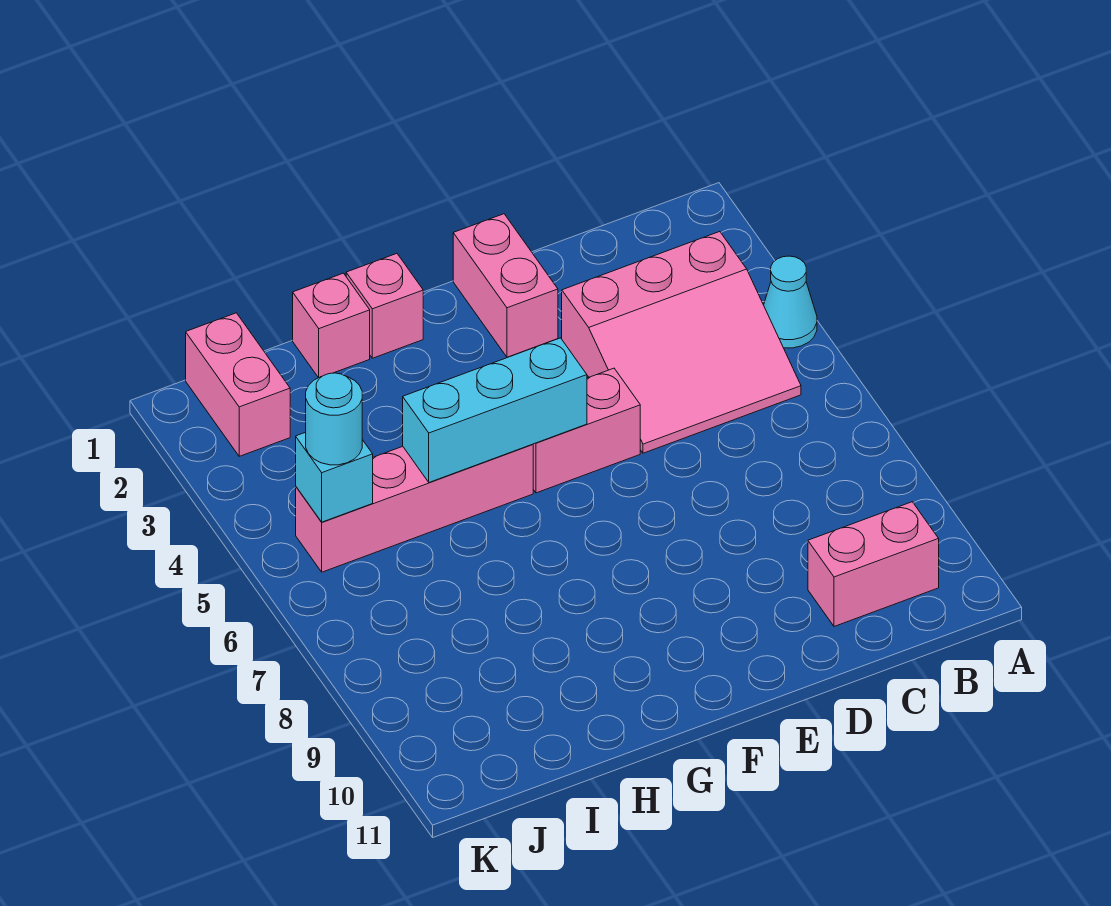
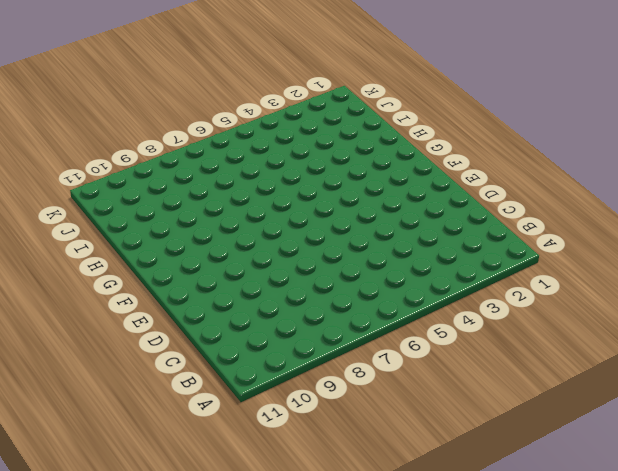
none -> cyan 1x1 cone [764,256,817,348]
none -> pink 3x3 slope [562,232,801,453]
none -> pink 1x2 brick [808,502,939,627]

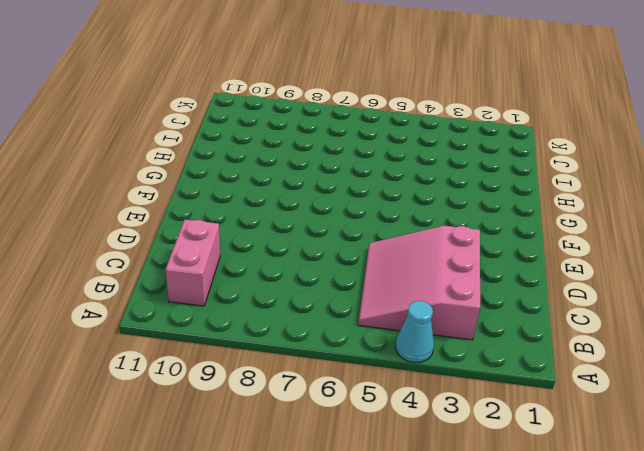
none -> pink 1x2 brick [453,214,558,357]
none -> pink 1x2 brick [533,368,640,493]
none -> pink 1x1 brick [346,254,423,358]

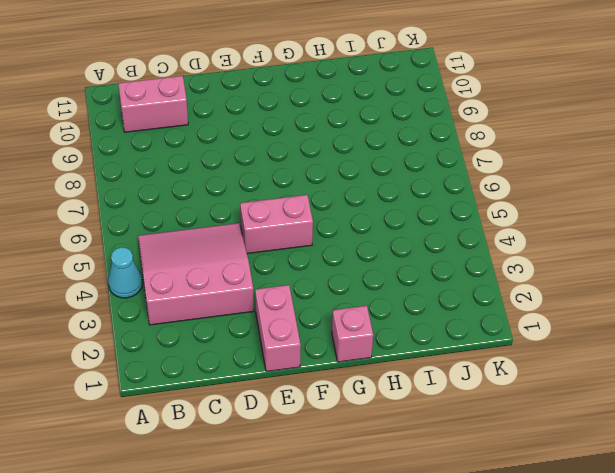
none -> pink 1x4 brick [296,444,533,572]
none -> pink 1x1 brick [293,273,370,378]
none -> pink 1x2 brick [186,313,290,456]

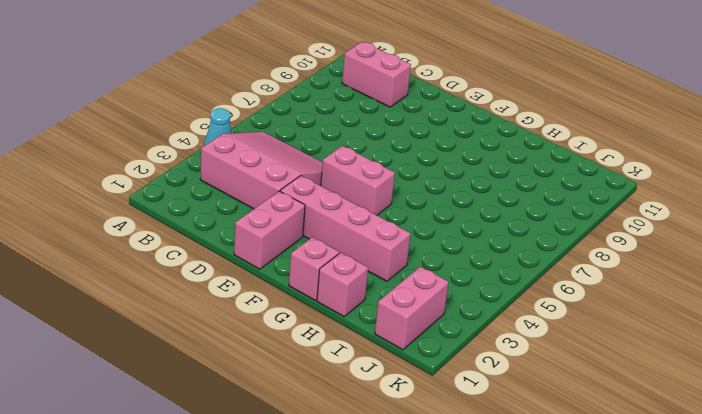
pink 1x4 brick [280,176,411,281] -> pink 1x4 brick moved to [296,444,533,572]
none -> cyan 1x3 brick [403,338,587,482]
none -> cyan 1x1 brick [296,432,373,522]
none -> cyan 1x1 round brick [306,373,362,465]

